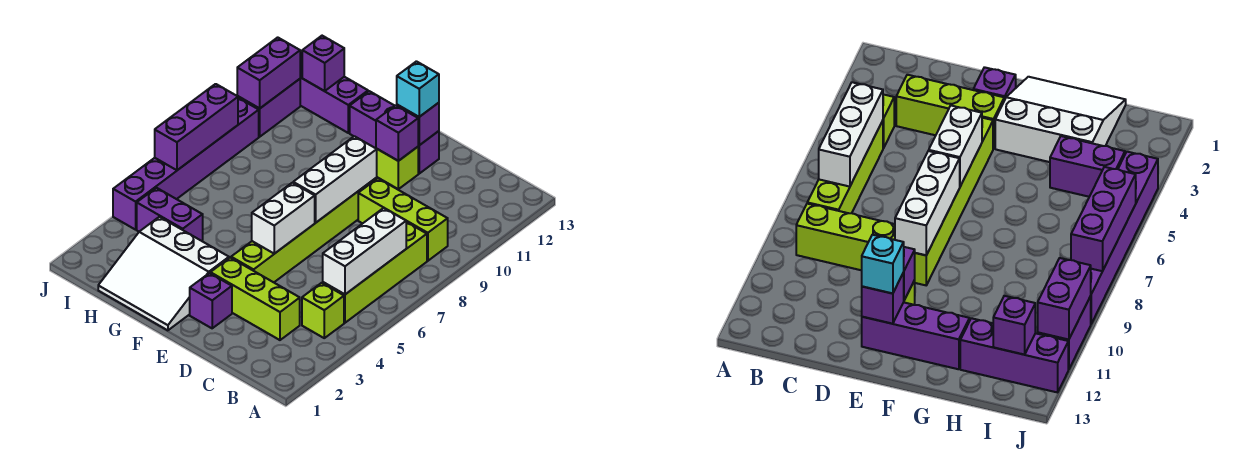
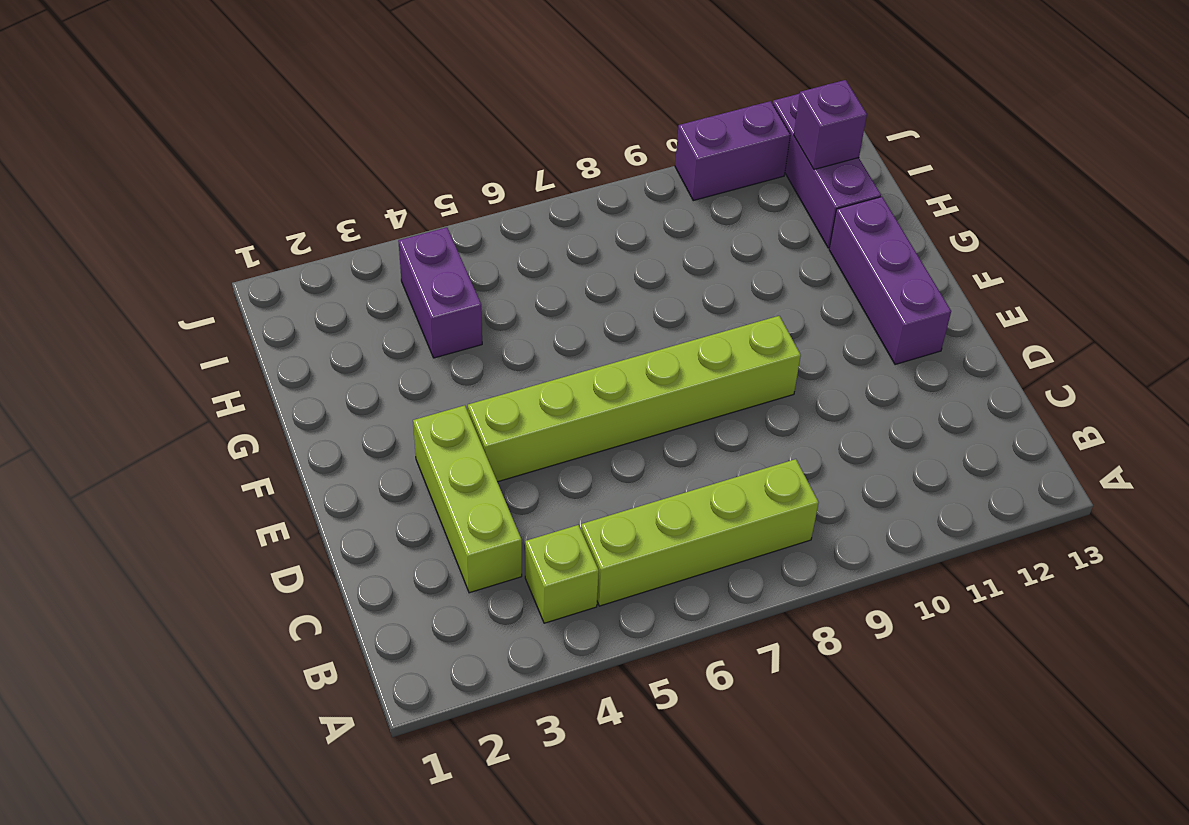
none -> lime 1x3 brick [358,178,448,261]
none -> purple 1x1 brick [190,273,232,328]
none -> lime 1x1 brick [377,147,418,189]

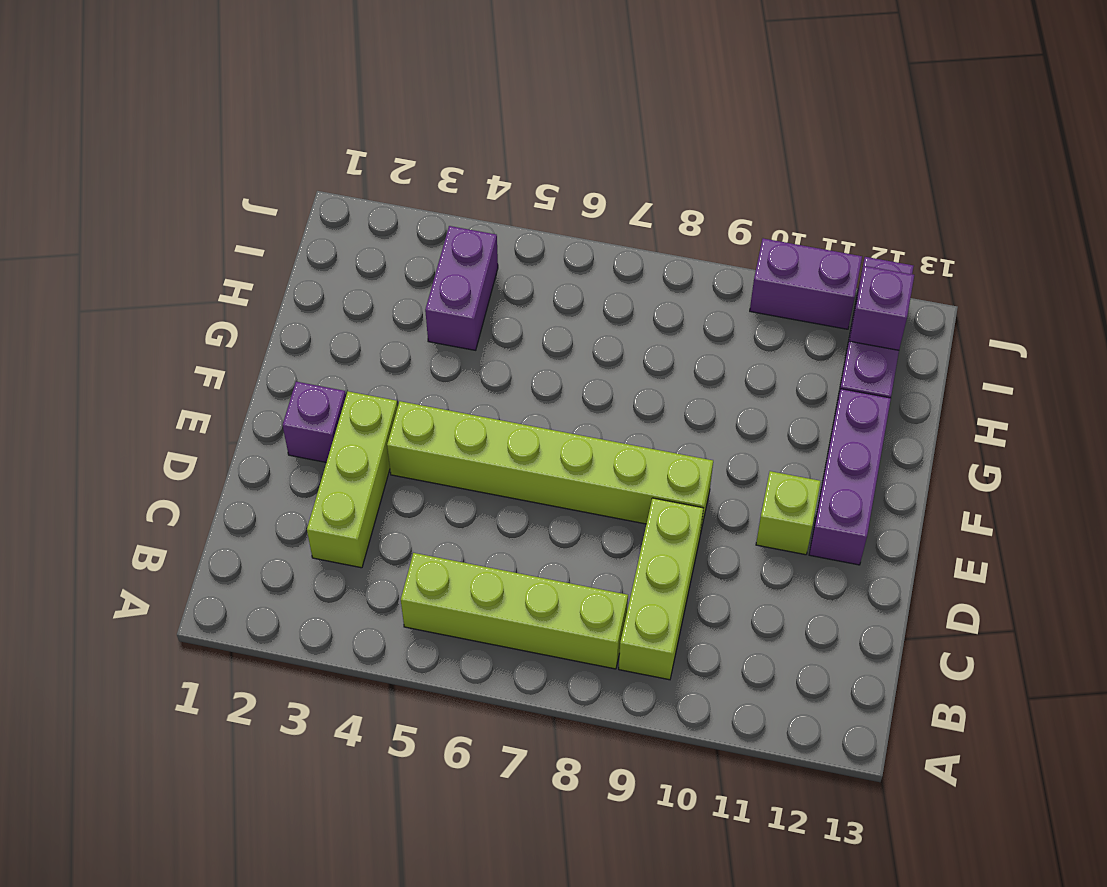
none -> lime 1x1 brick [302,283,344,338]
none -> white 3x3 slope [98,217,229,330]
none -> purple 1x6 brick [113,98,259,230]

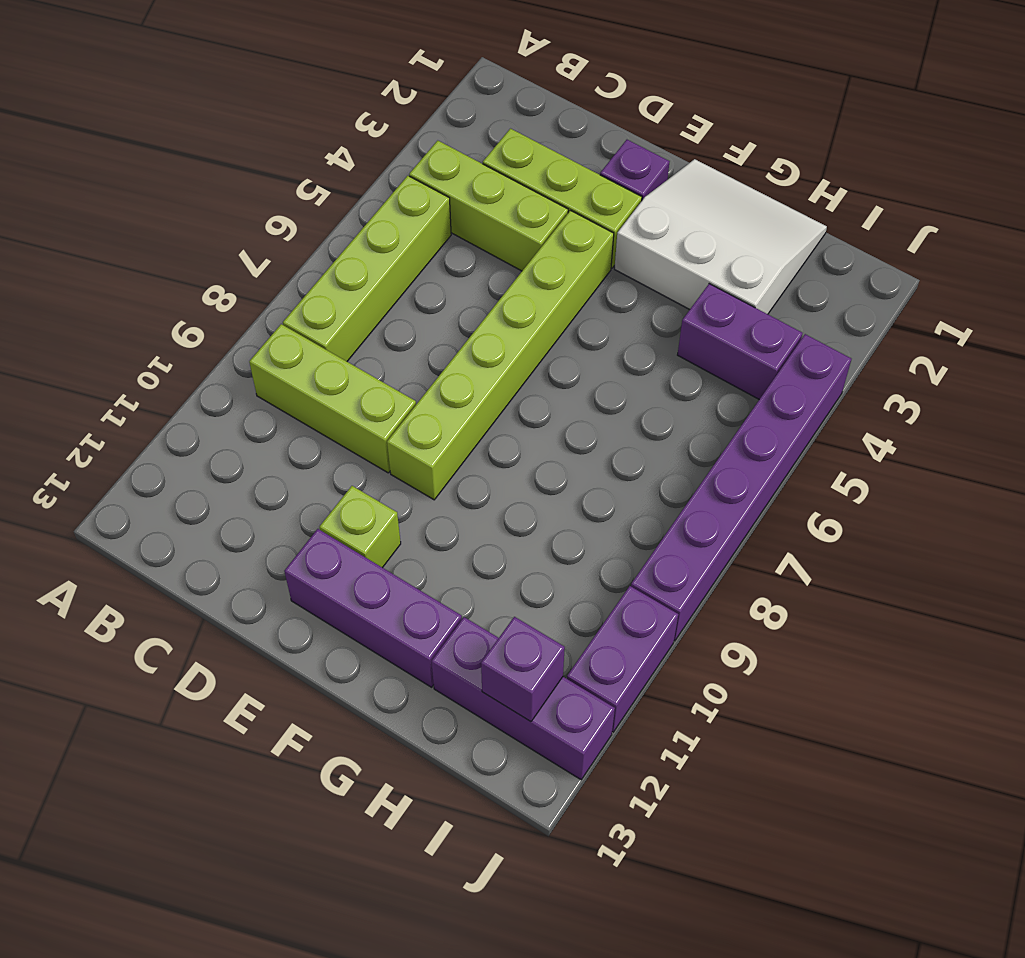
lime 1x3 brick [409,141,568,271] -> lime 1x1 brick [302,283,344,338]
none -> white 1x3 brick [323,208,406,294]
none -> white 1x2 brick [252,183,315,254]
none -> white 1x3 brick [293,136,377,223]

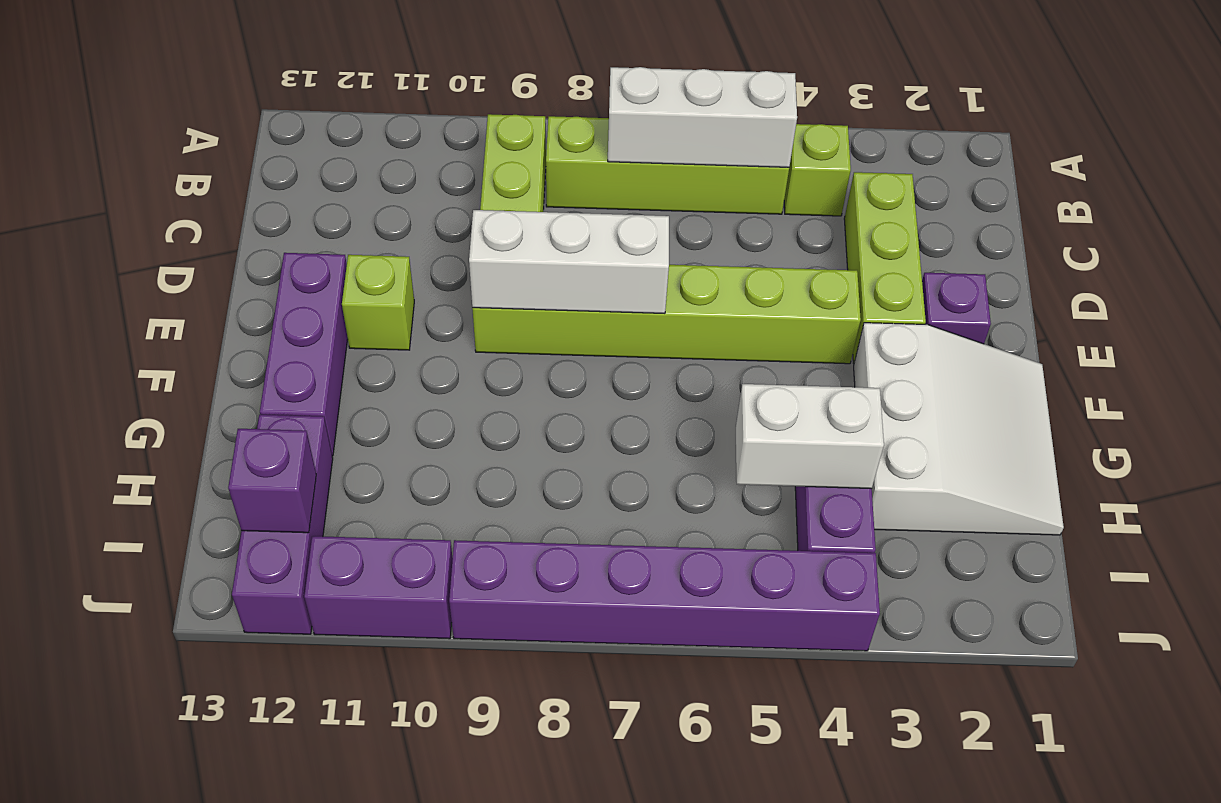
white 1x2 brick [736,384,884,489] -> white 1x2 brick moved to [252,183,315,254]
none -> purple 1x1 brick [376,105,418,161]
none -> purple 1x1 brick [397,103,439,145]
none -> purple 1x3 brick [155,84,238,170]

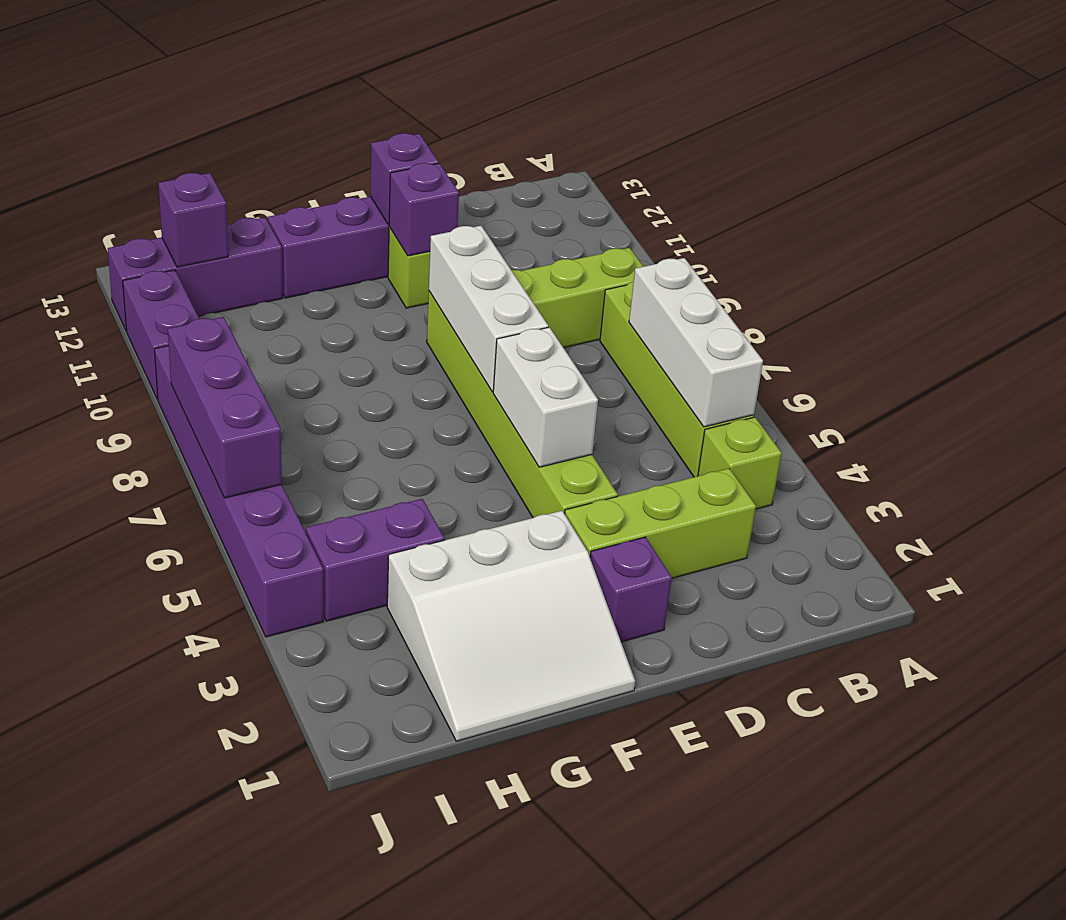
none -> purple 1x2 brick [237,37,300,108]
none -> cyan 1x1 brick [397,61,439,117]

